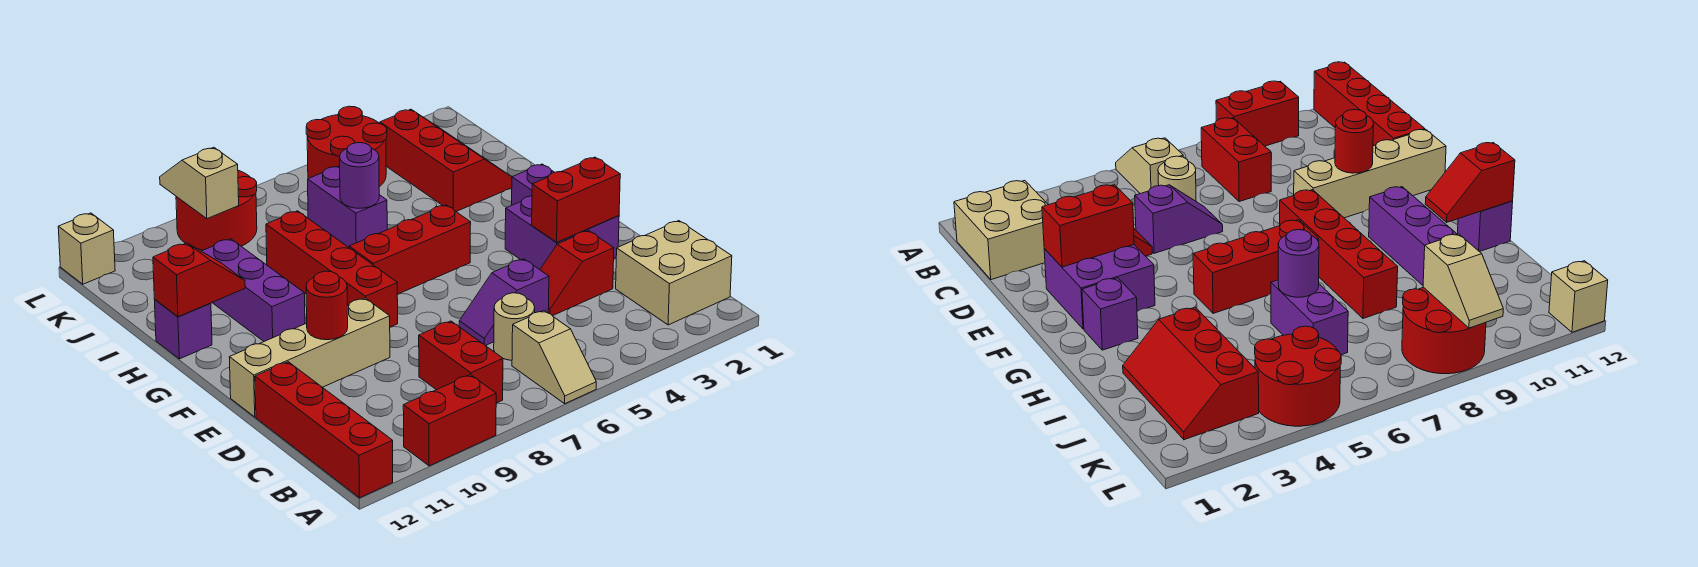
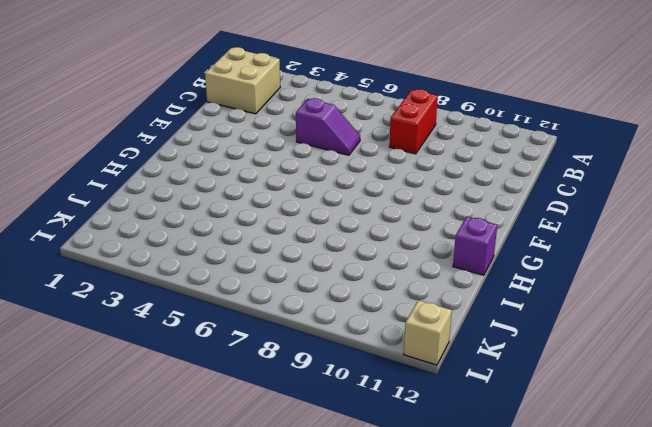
none -> tan 1x2 slope [512,311,596,404]
none -> red 1x2 brick [403,375,496,466]
none -> red 1x4 brick [255,362,393,498]

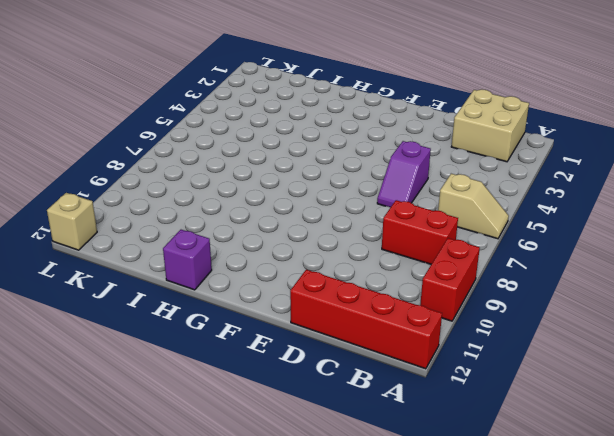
none -> tan 1x1 round brick [494,293,535,360]
none -> red 1x2 slope [540,231,614,316]
none -> purple 2x2 brick [505,196,619,270]

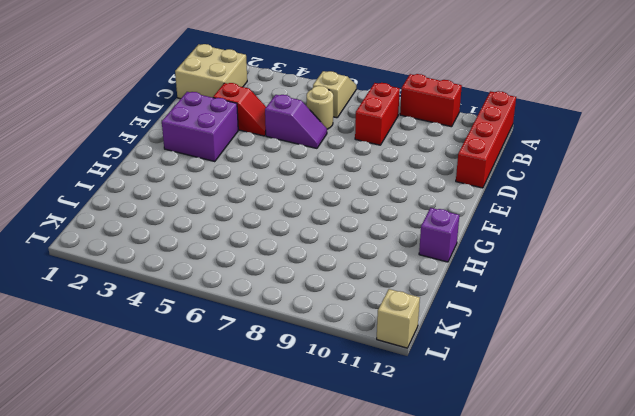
none -> tan 1x4 brick [229,298,390,417]
none -> red 1x4 brick [266,211,398,327]
none -> purple 1x1 brick [512,164,554,205]

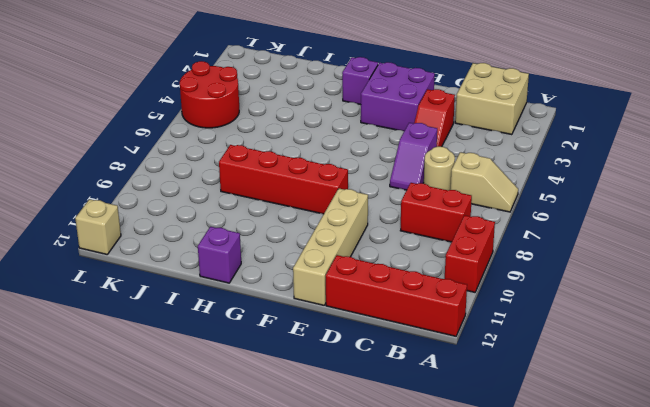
none -> red 1x3 brick [349,205,471,294]
none -> purple 1x3 brick [202,239,305,341]
none -> red 2x3 slope [380,109,512,211]

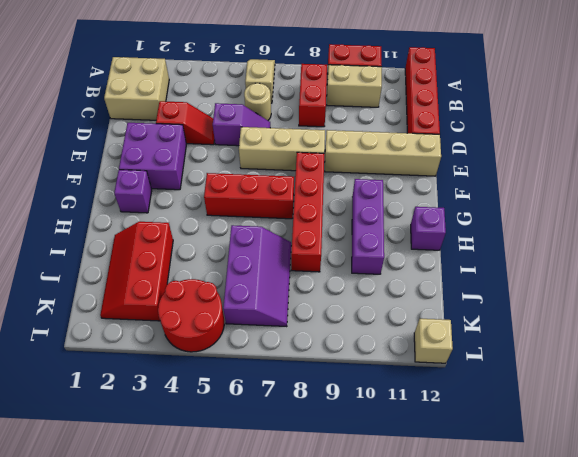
tan 1x2 brick [327,65,382,107] -> none
tan 1x3 brick [239,127,325,171] -> none
purple 2x3 slope [223,225,291,327] -> purple 1x2 brick [308,166,387,247]
none -> red 2x2 round brick [176,170,257,250]
none -> red 1x2 brick [532,157,620,242]
none -> red 1x1 round brick [306,271,348,340]

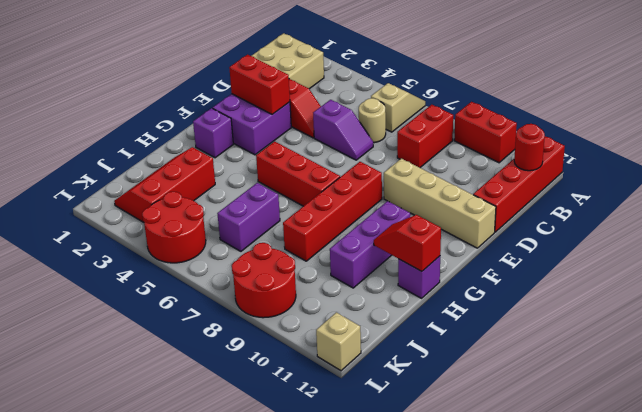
red 1x1 round brick [514,124,545,171] -> red 1x1 round brick moved to [306,271,348,340]
none -> purple 1x1 round brick [340,143,379,208]
none -> tan 1x2 slope [160,147,239,219]

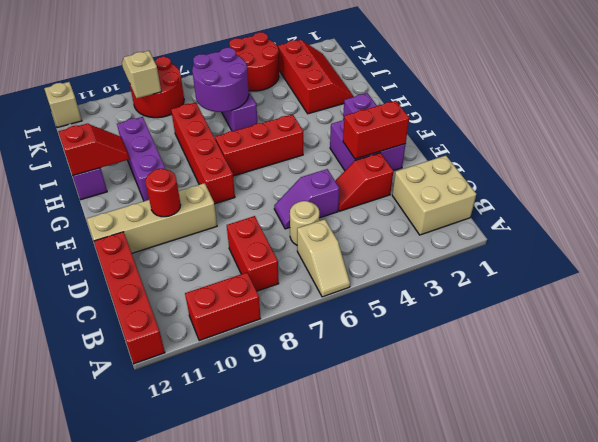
purple 2x2 round brick [192,47,249,112] -> purple 1x1 round brick [340,143,379,208]

